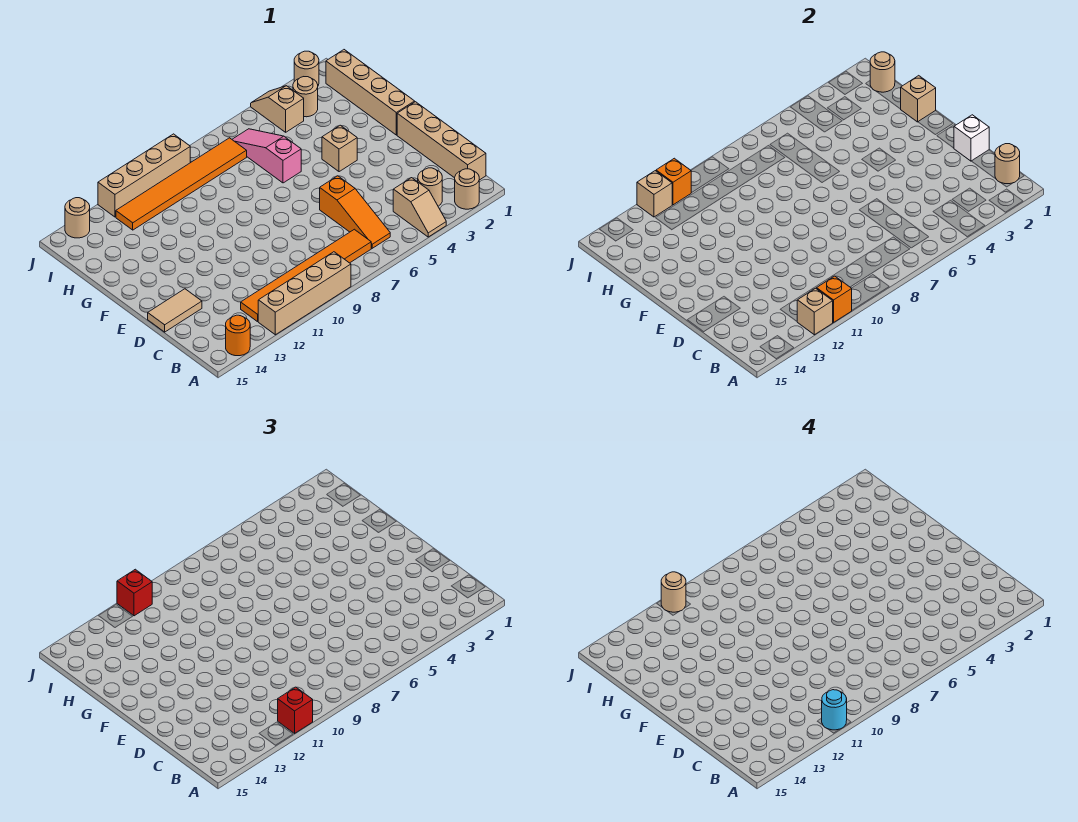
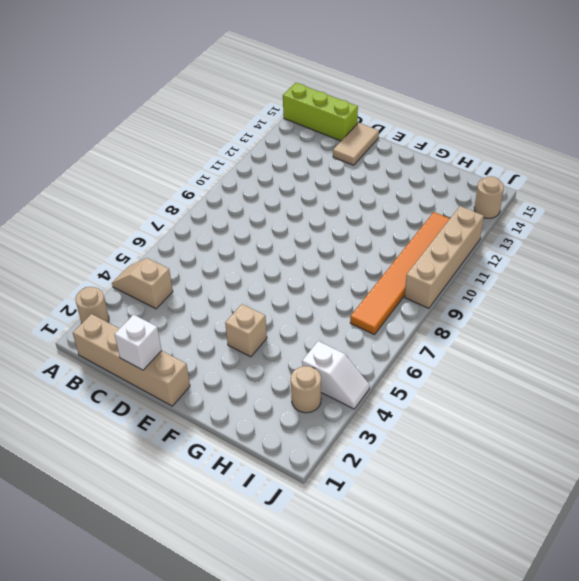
lime 1x3 brick [283,83,358,141] -> none
white 1x2 slope [302,341,370,409] -> tan 1x2 slope [251,86,304,132]
none -> tan 1x4 brick [258,252,351,335]
none -> orange 1x1 round brick [226,315,250,356]
none -> tan 1x1 round brick [418,168,442,206]
none -> orange 1x3 slope [320,176,390,248]

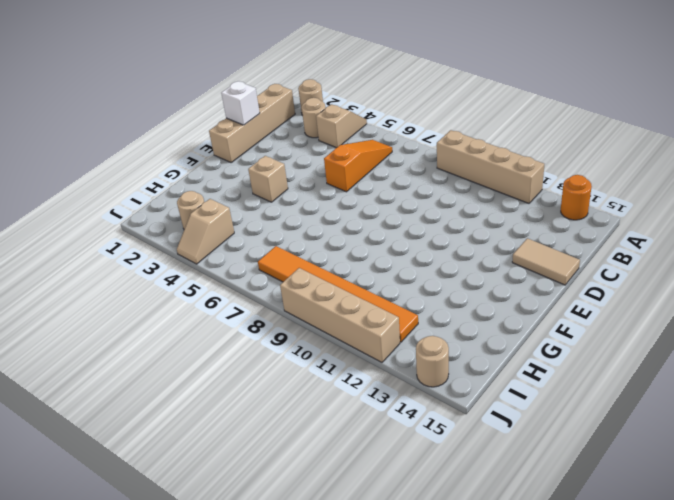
none -> orange 1x6 tile [241,229,371,322]
none -> tan 1x4 brick [326,50,415,135]
none -> pink 1x3 slope [232,129,301,183]
none -> tan 1x1 round brick [294,51,319,85]

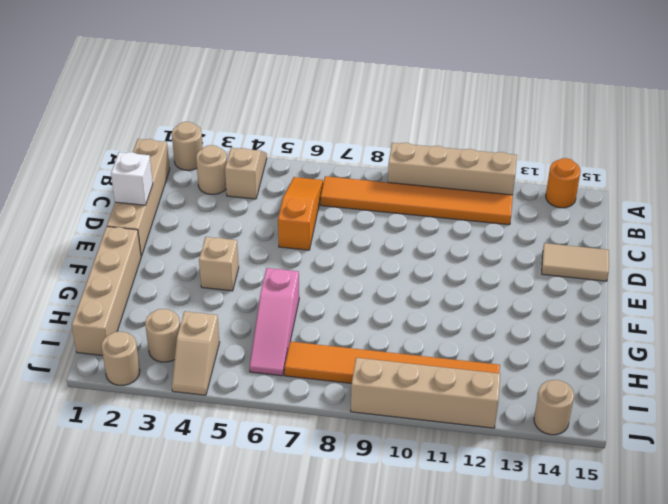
none -> orange 1x1 brick [817,276,852,323]
none -> tan 1x1 brick [797,288,833,335]
none -> tan 1x1 round brick [995,144,1020,184]
none -> tan 1x1 brick [901,76,936,122]

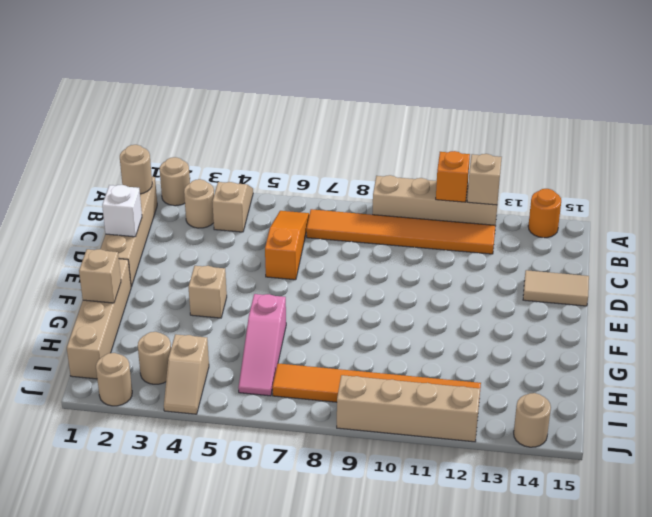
none -> tan 1x1 round brick [870,52,895,92]
none -> orange 1x1 brick [656,158,691,205]
none -> tan 1x1 brick [637,171,672,217]
none -> red 1x1 brick [278,687,313,733]

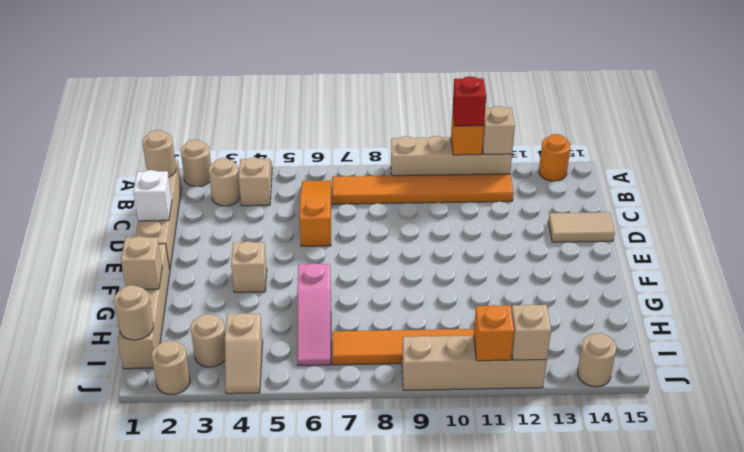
none -> red 1x1 brick [117,569,152,616]
none -> cyan 1x1 round brick [822,690,847,730]
none -> tan 1x1 round brick [661,572,686,612]

